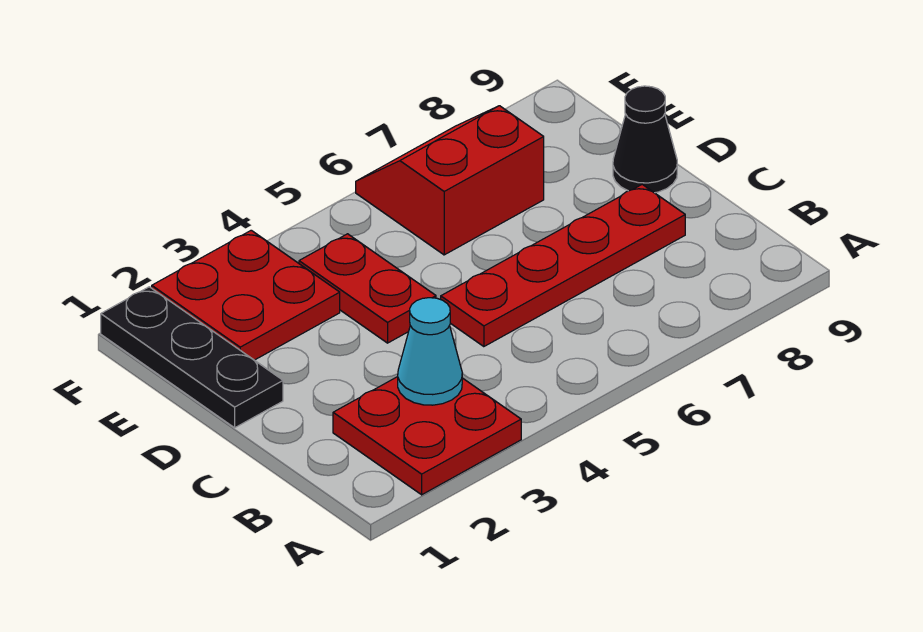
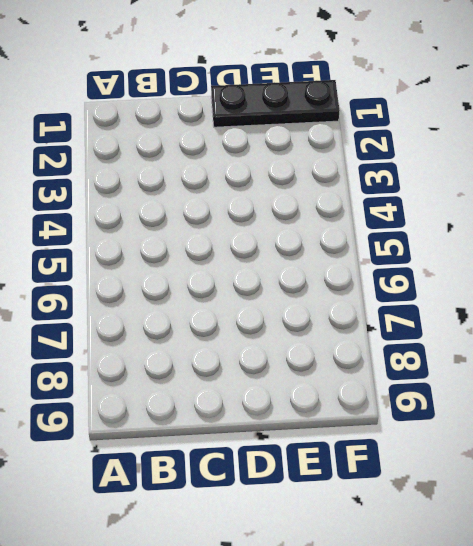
none -> red 2x2 plate [333,377,521,495]
none -> red 1x4 plate [441,184,685,347]

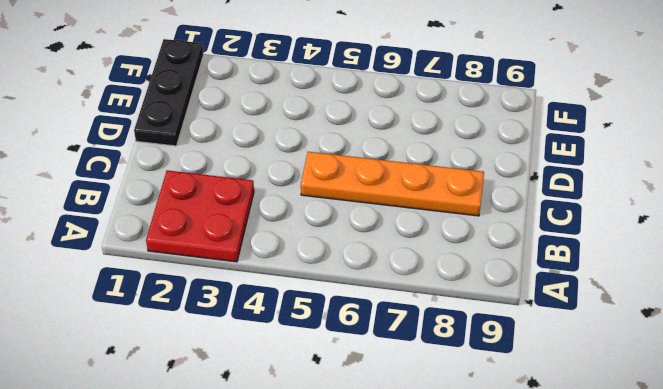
orange 1x4 plate [301,152,484,216] -> red 1x4 plate [441,184,685,347]
none -> red 1x2 plate [299,234,436,343]
none -> black 1x1 cone [613,86,677,193]

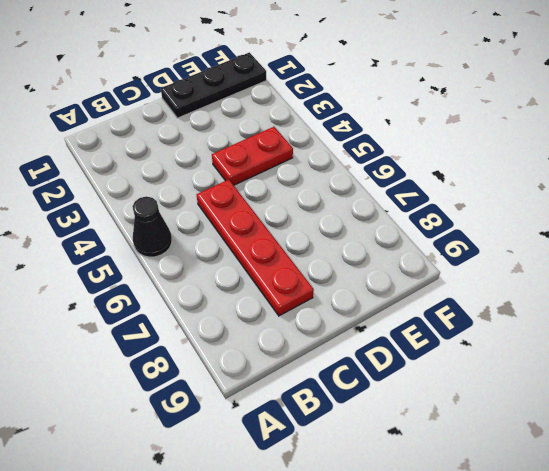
black 1x1 cone [132,197,172,257] -> black 1x1 cone moved to [613,86,677,193]
none -> red 2x2 plate [333,377,521,495]
none -> red 2x2 plate [152,230,340,360]

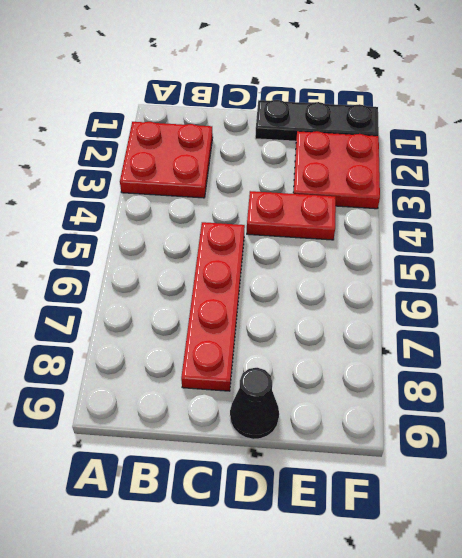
none -> red 2x2 slope [356,106,544,255]
none -> cyan 1x1 cone [398,298,462,405]

